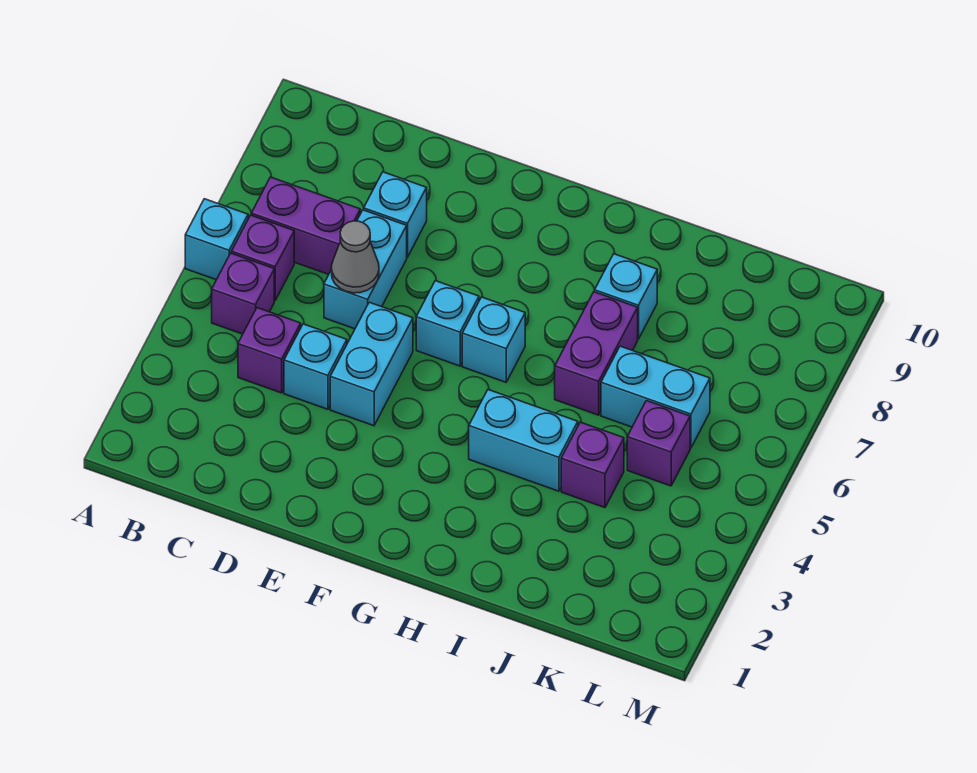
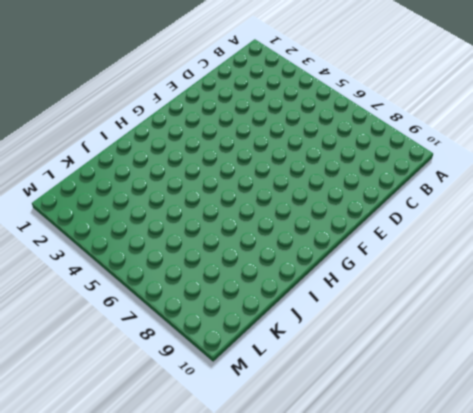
none -> cyan 1x1 brick [185,199,248,280]
none -> purple 1x1 brick [212,253,274,334]
none -> purple 1x1 brick [231,215,294,300]

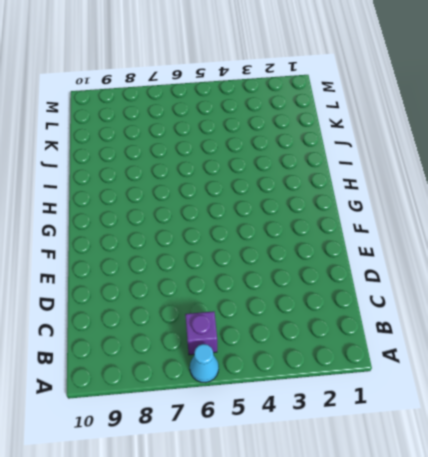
cyan 1x1 cone [190,344,219,382] -> cyan 1x1 brick [185,199,248,280]
none -> purple 1x1 brick [212,253,274,334]
none -> purple 1x2 brick [251,177,360,274]
none -> purple 1x1 brick [238,308,301,393]

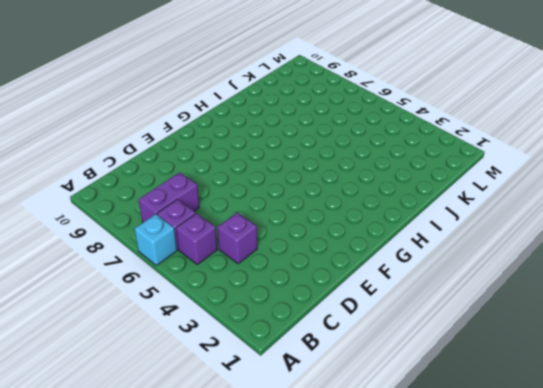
none -> cyan 1x1 brick [284,324,347,409]
none -> cyan 1x2 brick [324,210,407,329]
none -> cyan 1x1 brick [364,172,427,257]

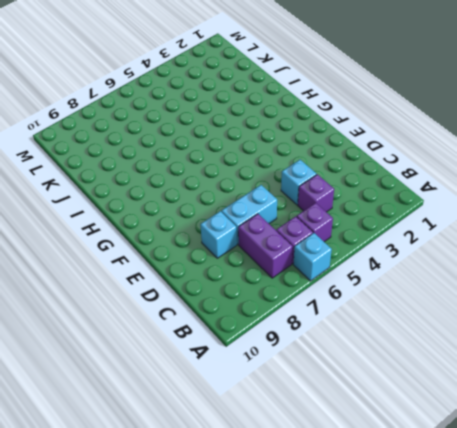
none -> cyan 1x2 brick [330,302,413,426]
none -> cyan 1x1 brick [416,281,479,366]
none -> cyan 1x1 brick [462,297,525,382]

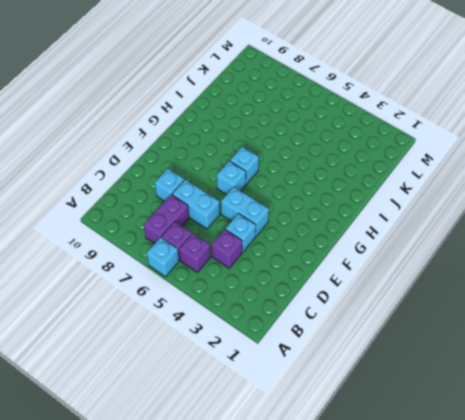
none -> cyan 1x2 brick [469,390,578,491]
none -> purple 1x2 brick [555,292,638,415]
none -> cyan 1x1 brick [595,254,657,339]

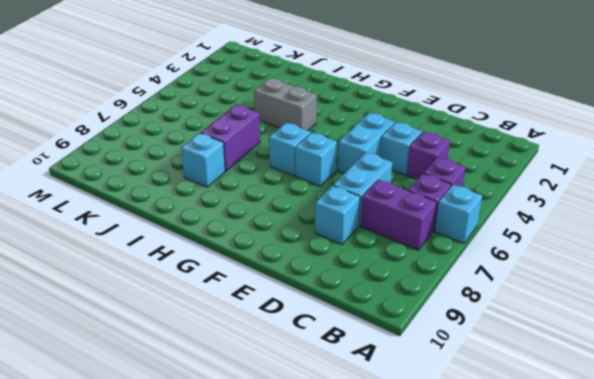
grey 1x2 brick [254,78,317,131] -> cyan 1x2 brick [469,390,578,491]
none -> purple 1x1 brick [561,422,624,508]
none -> cyan 1x2 brick [601,346,710,448]
none -> purple 1x1 brick [627,401,690,486]

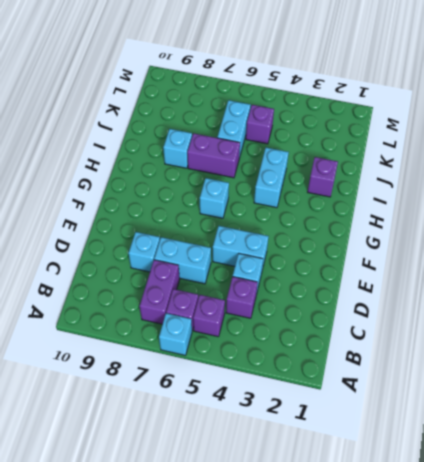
purple 1x1 brick [308,157,338,197] -> purple 1x1 brick moved to [561,422,624,508]
none -> cyan 1x1 brick [416,281,479,366]
none -> grey 1x1 cone [331,221,379,293]

